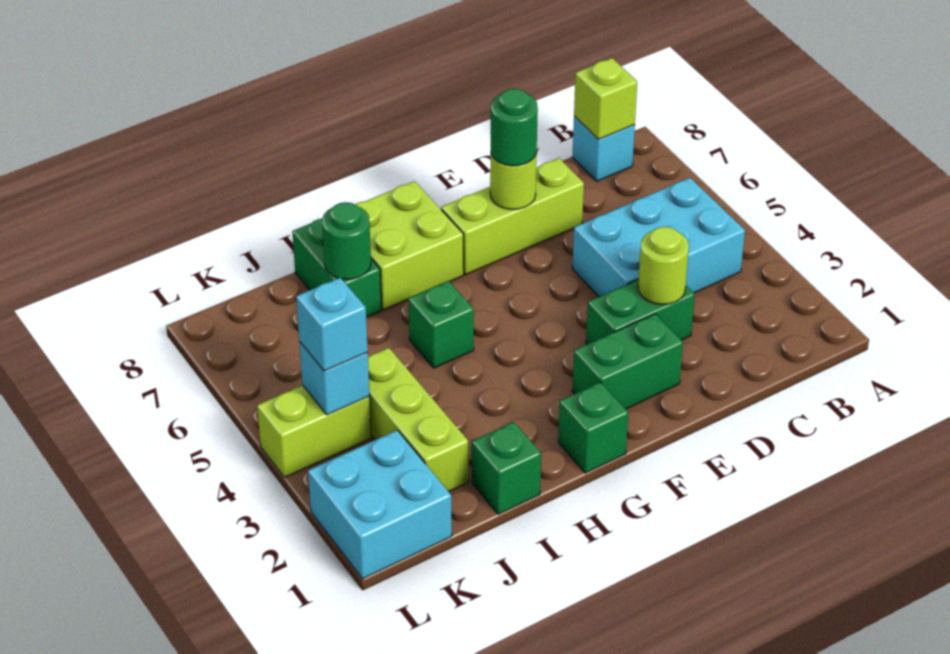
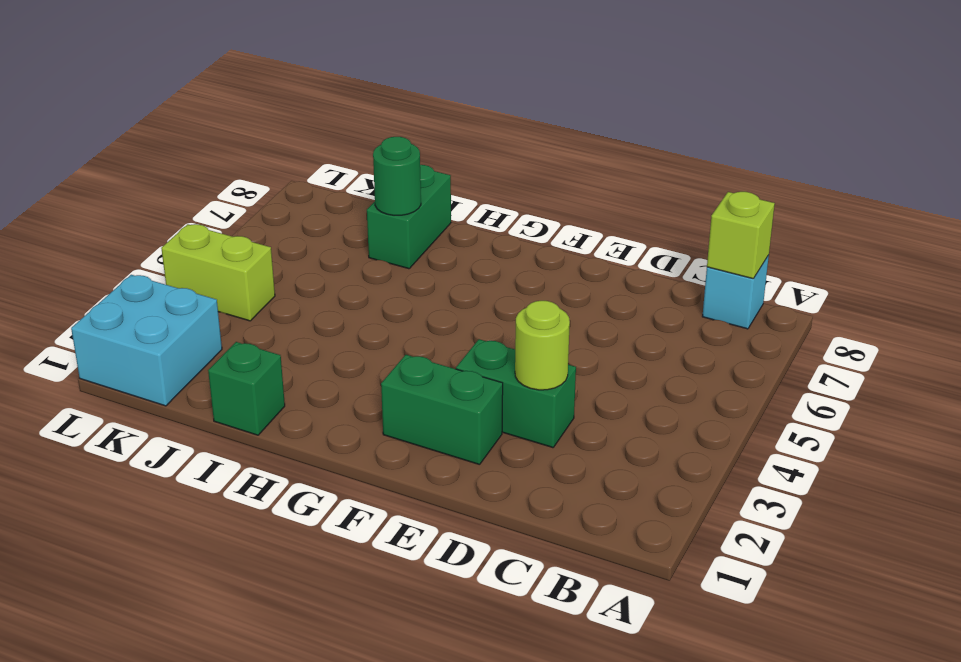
none -> cyan 2x3 brick [572,178,745,297]
none -> lime 1x3 brick [441,158,584,275]
none -> green 1x1 brick [558,382,628,473]

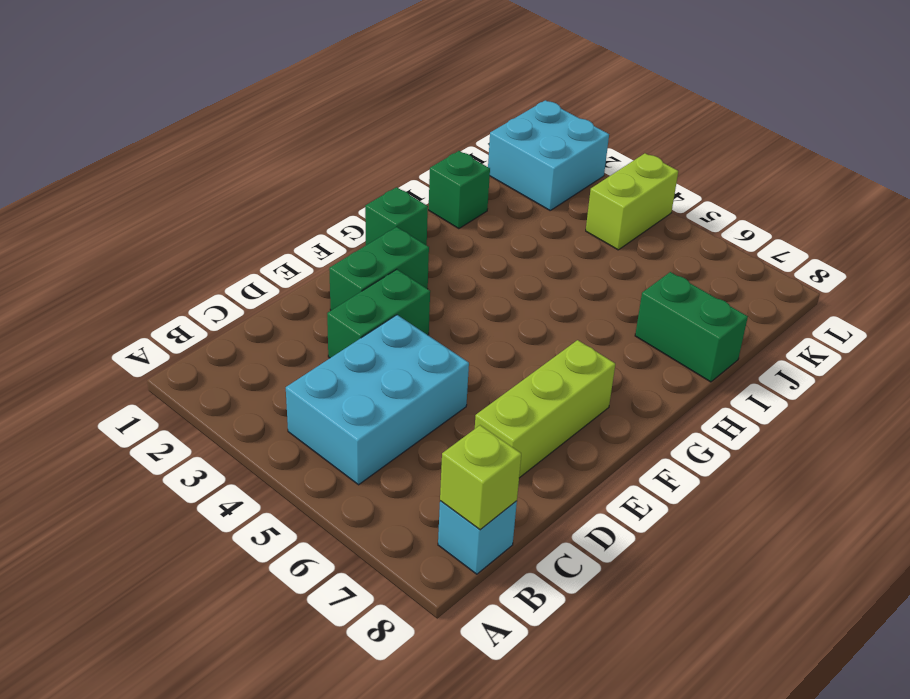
none -> lime 2x2 brick [355,181,464,310]
none -> green 1x1 brick [408,281,474,368]
none -> lime 1x3 brick [368,348,468,492]

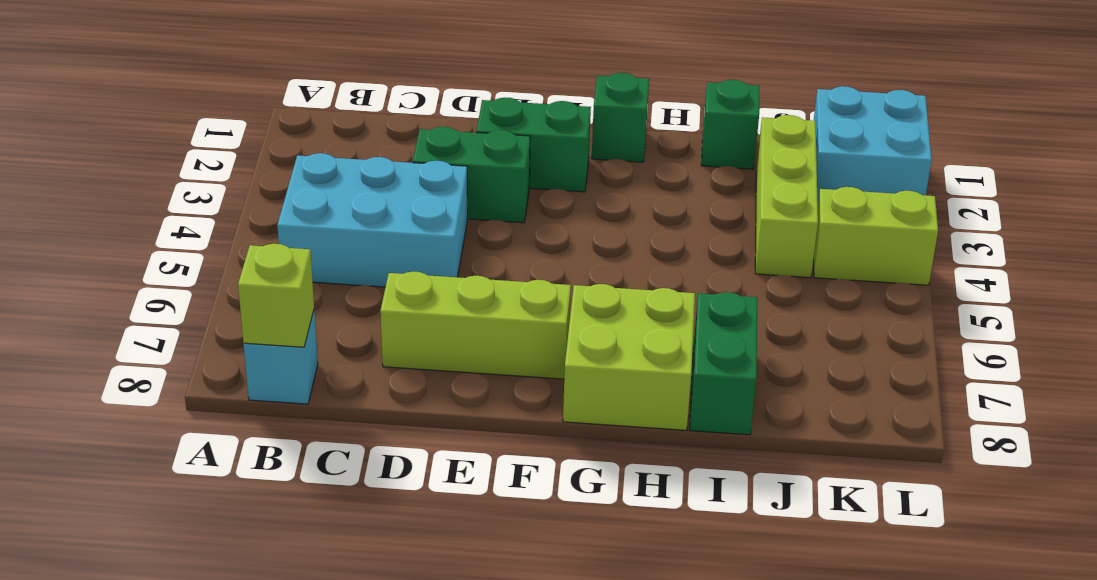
none -> green 1x1 brick [408,281,474,368]
none -> lime 1x1 round brick [638,227,689,305]
none -> lime 1x1 round brick [490,153,537,209]

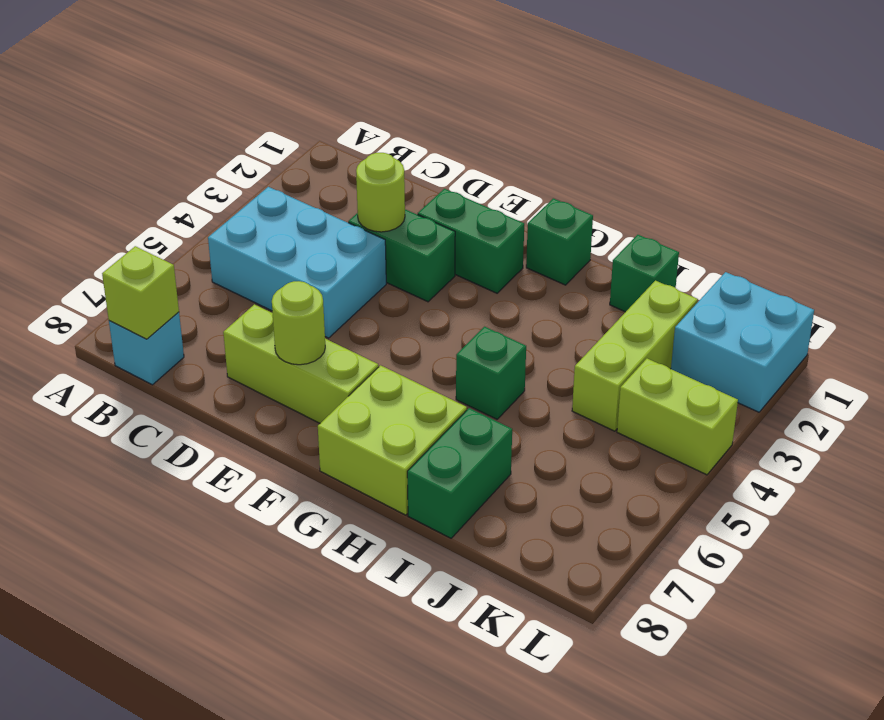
none -> green 1x1 round brick [322,202,371,279]
none -> cyan 1x1 brick [299,342,370,415]
none -> green 1x1 round brick [491,89,538,166]

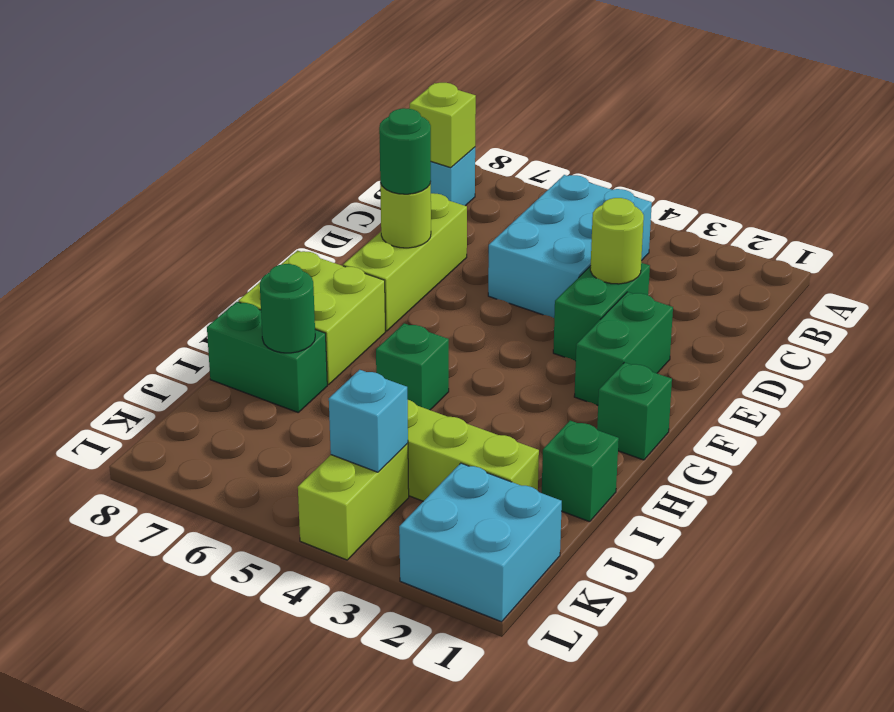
none -> cyan 1x1 brick [296,278,368,371]

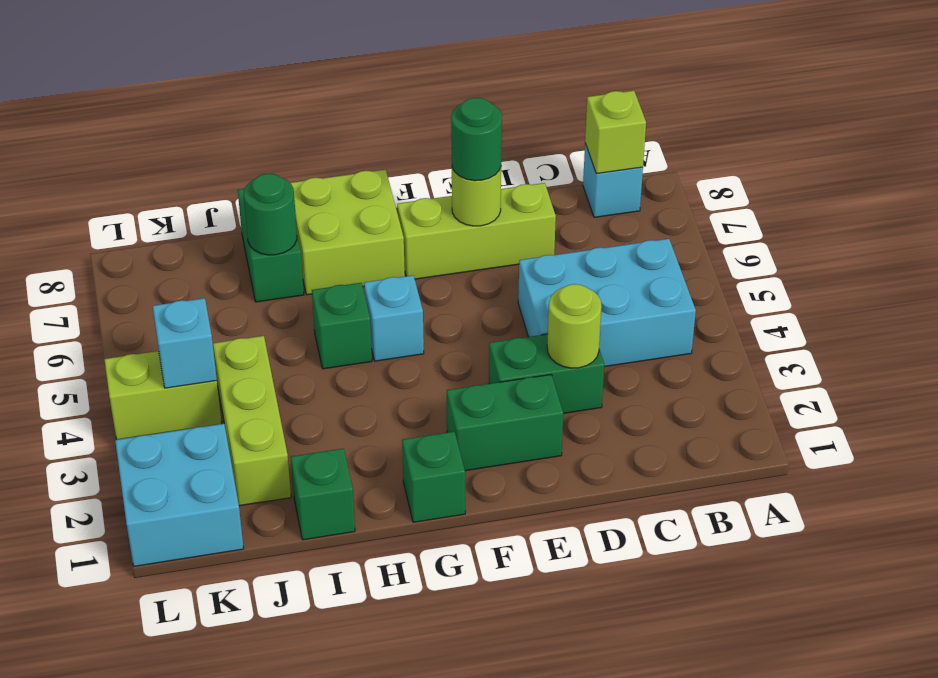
cyan 1x1 brick [364,275,424,361] -> cyan 1x1 brick moved to [296,278,368,371]

